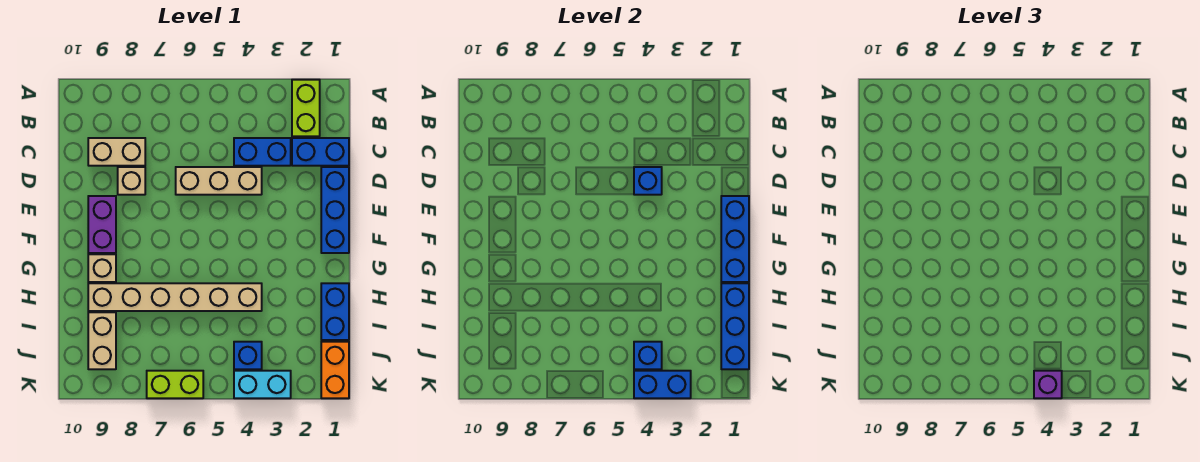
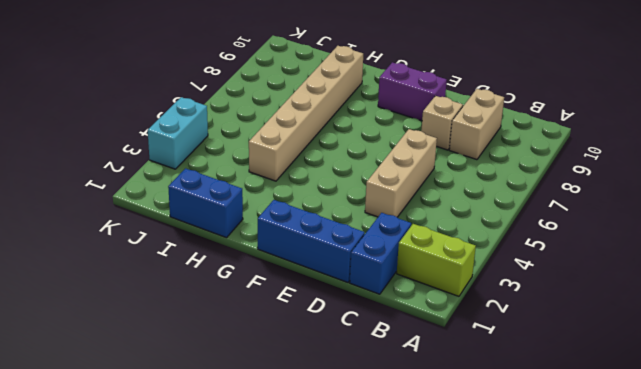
none -> blue 1x2 brick [234,138,291,166]
none -> tan 1x1 brick [88,254,116,282]
none -> tan 1x2 brick [88,312,116,369]

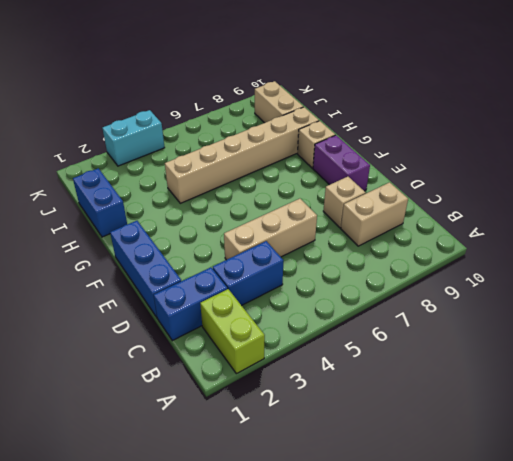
none -> orange 1x2 brick [321,342,349,398]
none -> blue 1x1 brick [234,342,262,369]
none -> lime 1x2 brick [147,371,203,398]

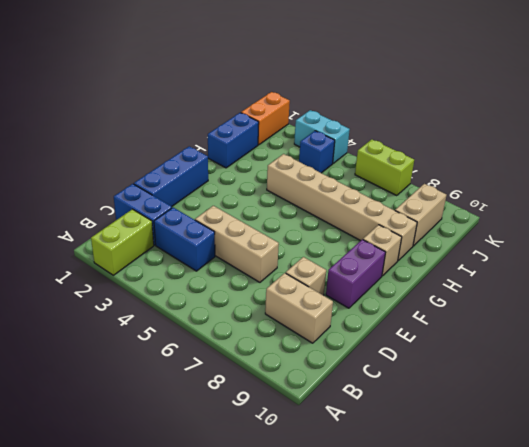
none -> blue 1x1 brick [634,167,662,195]
none -> blue 1x3 brick [721,196,749,282]
none -> blue 1x3 brick [721,283,749,369]

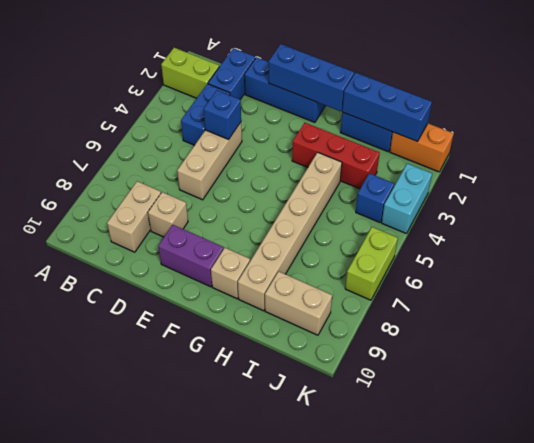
red 1x3 brick [292,123,380,189] -> none
none -> blue 1x1 brick [634,342,662,369]
none -> blue 1x2 brick [634,371,691,398]
none -> purple 1x1 brick [1034,371,1062,398]

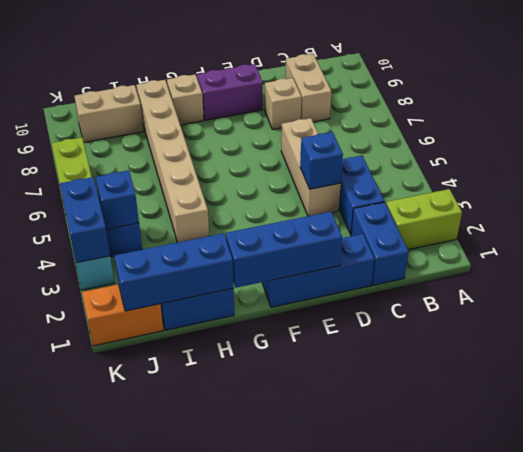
none -> purple 1x1 brick [1034,371,1062,398]

